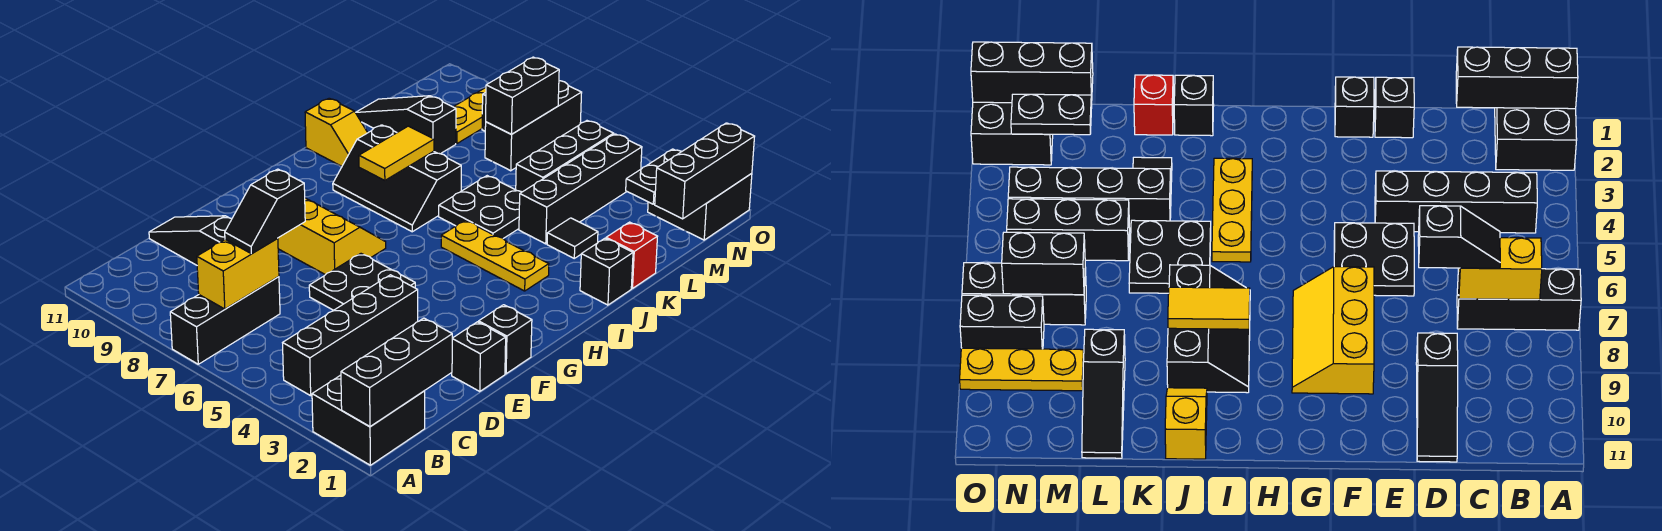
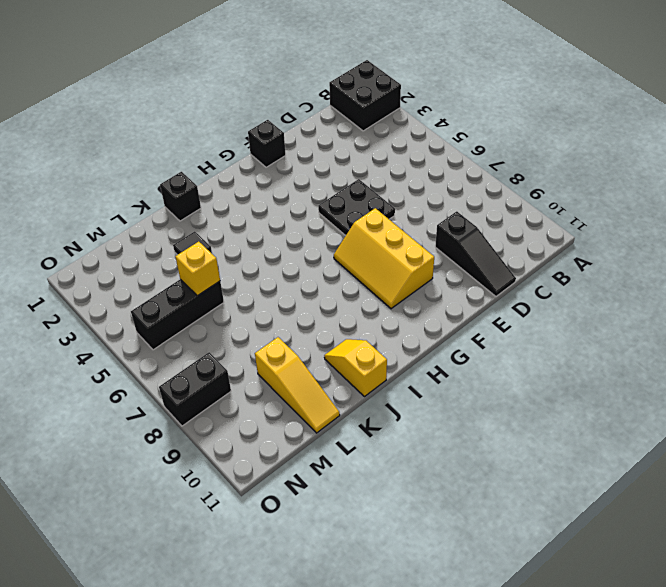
yellow 1x1 brick [175,242,220,296] -> none
yellow 1x3 slope [255,337,340,433] -> black 1x3 slope [355,96,456,154]
none -> black 1x3 brick [170,277,280,364]
none -> black 1x4 brick [283,275,418,396]
none -> black 1x1 brick [452,322,506,392]

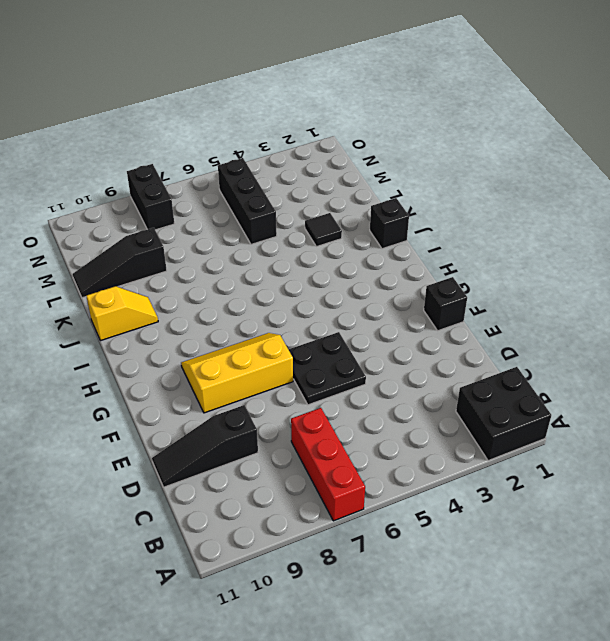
red 1x3 brick [291,408,365,521] -> black 1x3 brick [170,277,280,364]
none -> black 1x4 brick [283,275,418,396]
none -> black 1x1 brick [452,322,506,392]
none -> yellow 1x3 plate [441,220,549,291]

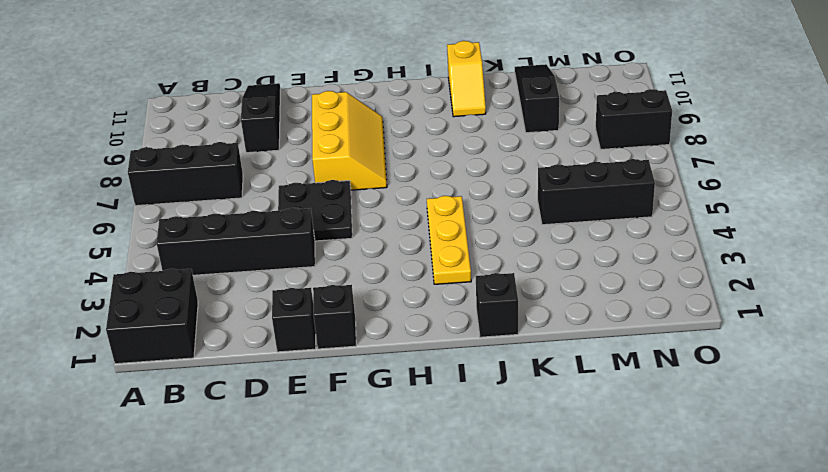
none -> black 2x3 slope [333,125,461,232]
none -> black 2x2 plate [439,176,521,238]
none -> red 1x1 brick [606,222,657,288]

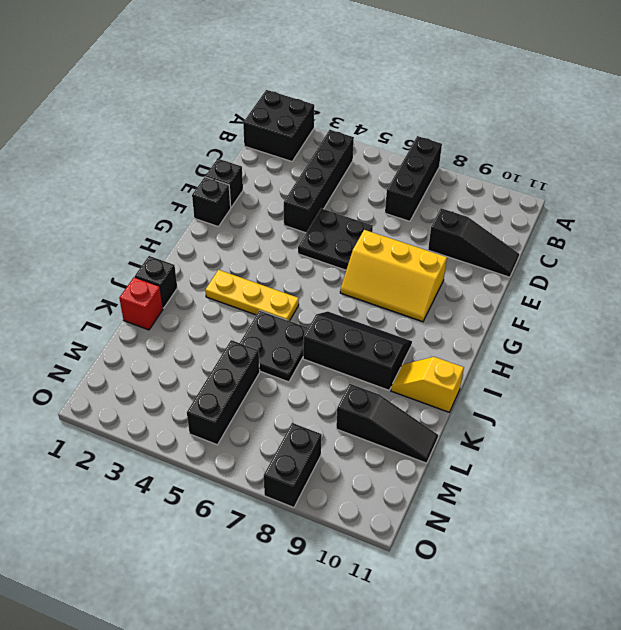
none -> black 1x1 tile [547,218,598,258]
none -> black 1x4 brick [519,134,642,244]
none -> black 1x3 brick [485,81,582,171]

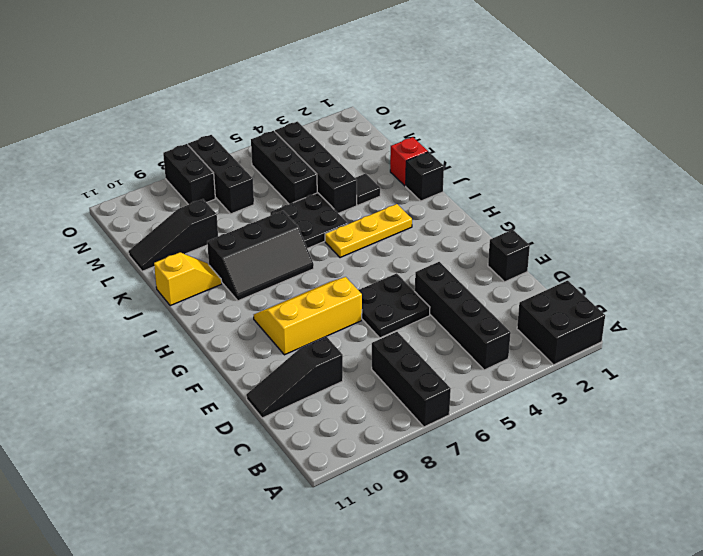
none -> black 1x1 brick [479,305,532,374]
none -> yellow 1x3 plate [454,88,486,144]
none -> black 2x2 brick [648,173,752,240]

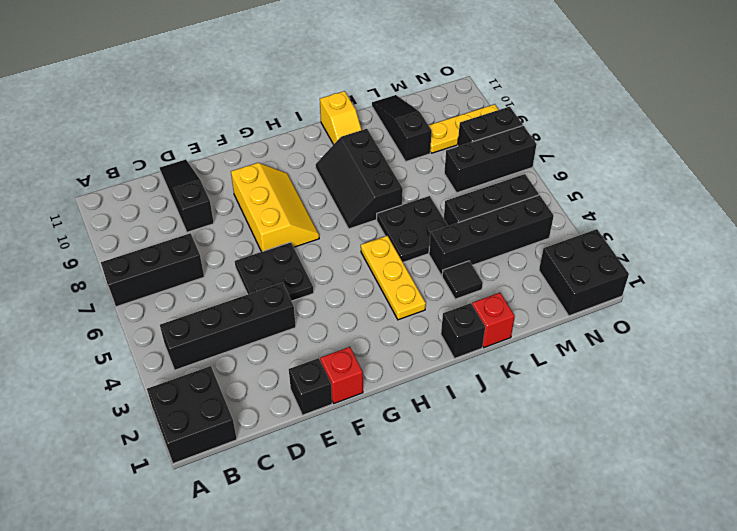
red 1x1 brick [320,347,363,403] -> black 1x1 brick [479,305,532,374]
none -> black 1x3 brick [341,318,452,426]
none -> yellow 1x2 brick [197,238,279,309]
none -> yellow 1x2 tile [359,126,434,180]

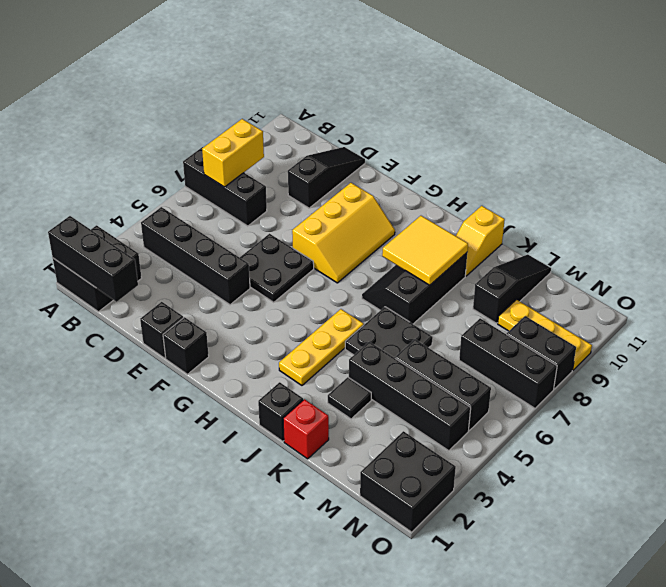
yellow 1x2 brick [202,119,264,187] -> yellow 1x2 brick turned to [197,238,279,309]
yellow 2x2 tile [382,216,468,285] -> yellow 1x2 tile [359,126,434,180]
none -> black 1x3 brick [655,123,755,219]
none -> black 1x2 plate [626,149,682,204]
none -> black 1x2 brick [486,57,559,134]

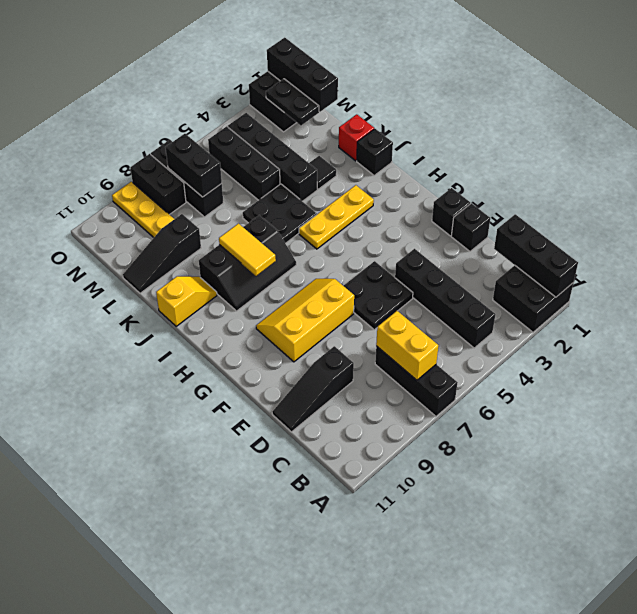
none -> black 1x2 slope [225,169,305,254]

